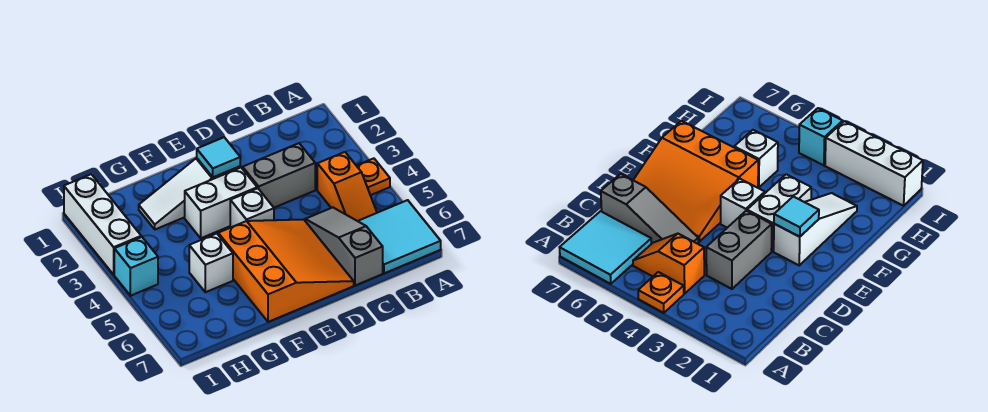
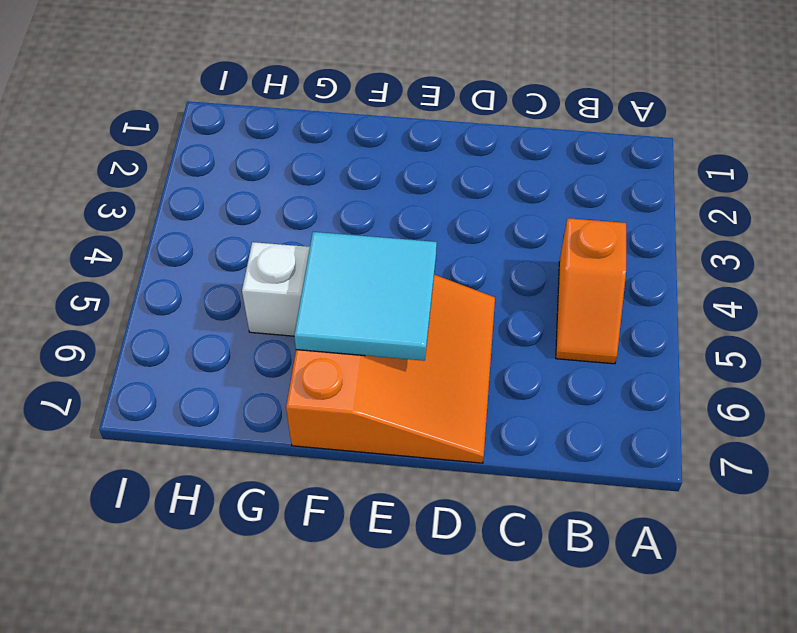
cyan 2x2 tile [294,232,437,361] -> cyan 2x2 tile moved to [358,200,441,273]
none -> orange 1x1 plate [357,158,390,195]
none -> grey 1x2 brick [243,143,315,208]
none -> grey 1x3 slope [305,207,383,286]

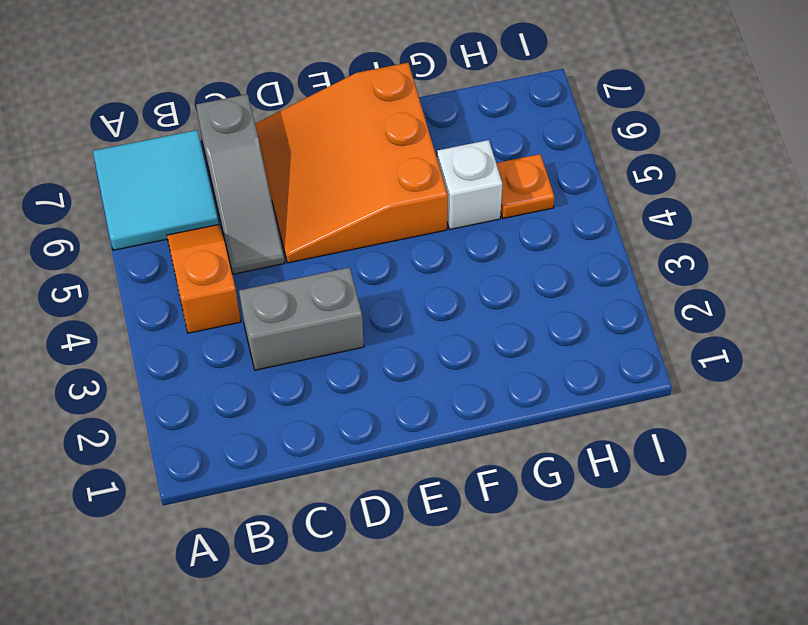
orange 1x1 plate [496,154,554,218] -> orange 1x1 plate moved to [357,158,390,195]
none -> white 1x3 slope [139,158,240,229]
none -> white 1x2 brick [185,167,257,238]
none -> white 1x1 brick [230,188,274,227]

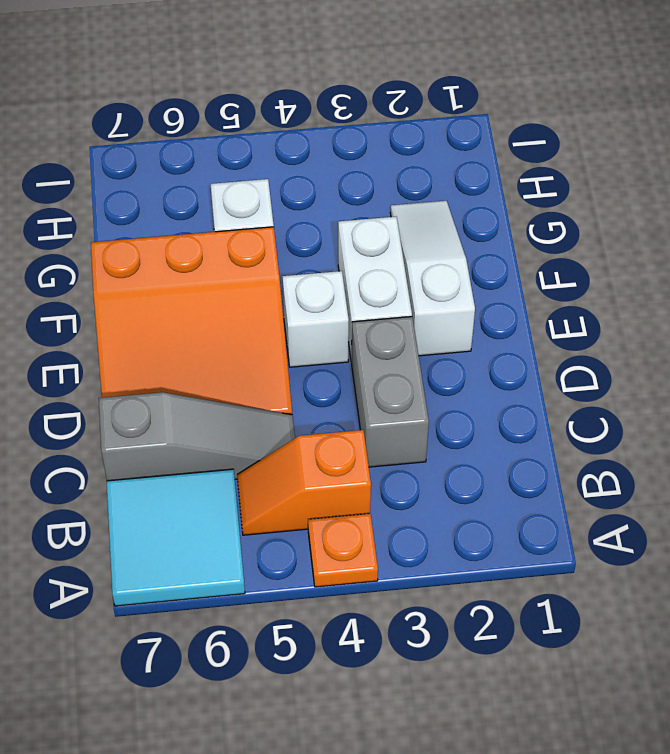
none -> white 1x3 brick [64,174,141,275]
none -> cyan 1x1 brick [114,237,158,296]
none -> cyan 1x1 tile [197,137,240,177]

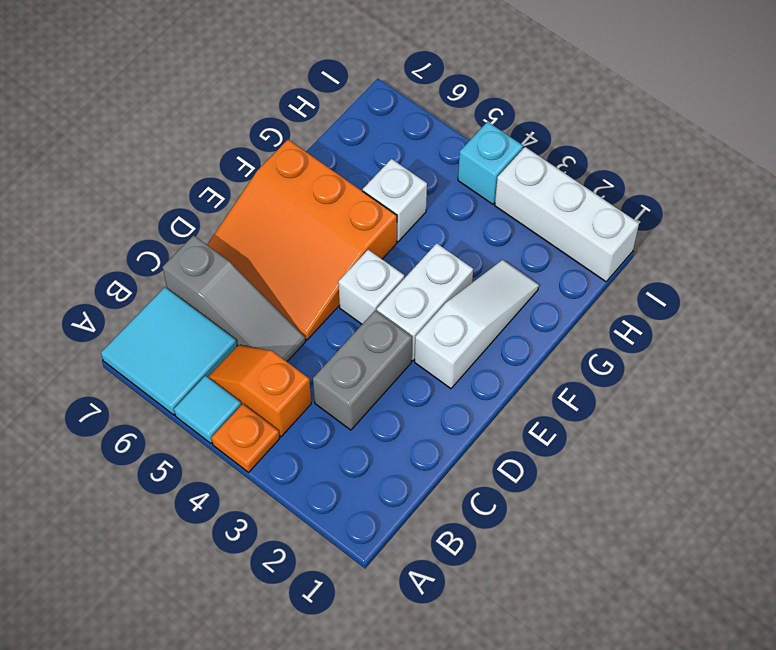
cyan 1x1 tile [174,376,241,443] -> cyan 1x1 tile moved to [197,137,240,177]

